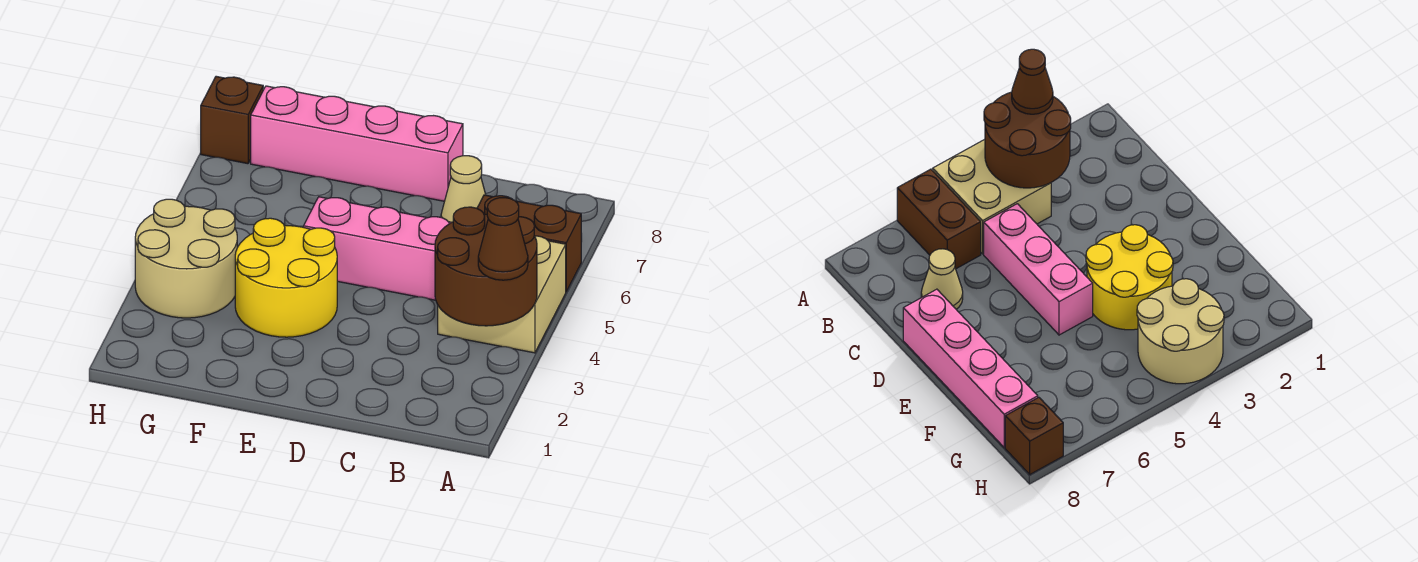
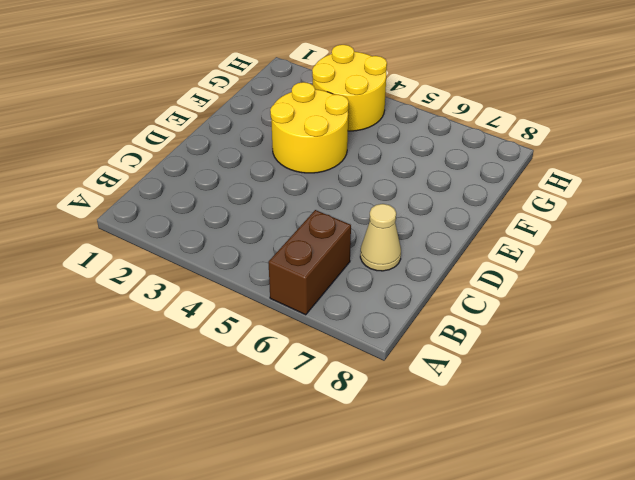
yellow 2x2 round brick [312,45,387,131] -> tan 2x2 round brick [135,199,237,318]
none -> tan 2x2 brick [438,236,566,353]
none -> pink 1x3 brick [304,197,451,300]

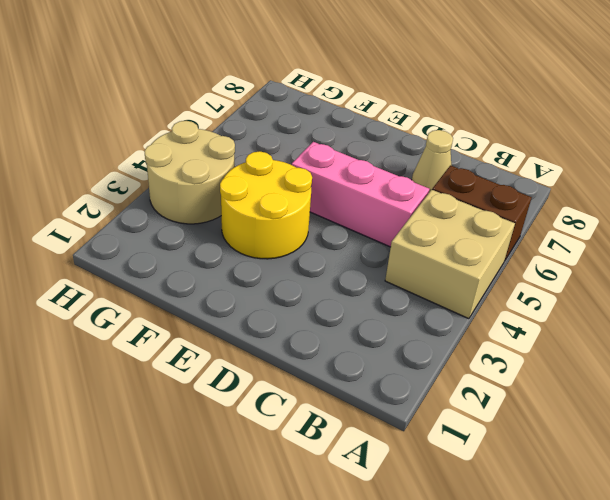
none -> pink 1x4 brick [251,86,463,201]
none -> brown 1x1 brick [201,76,263,164]

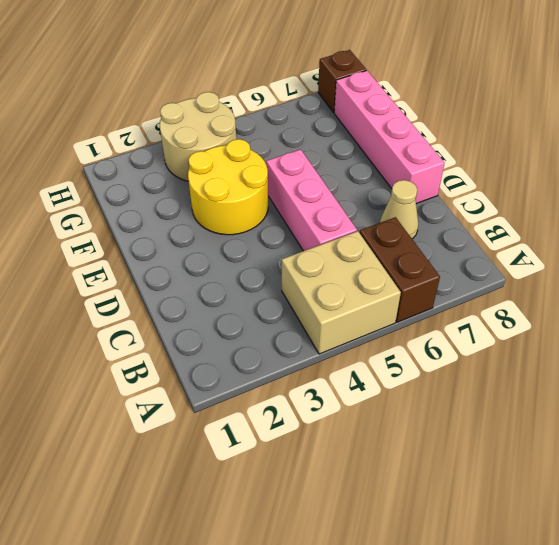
none -> brown 2x2 round brick [435,207,537,326]
none -> brown 1x1 cone [478,198,528,280]

